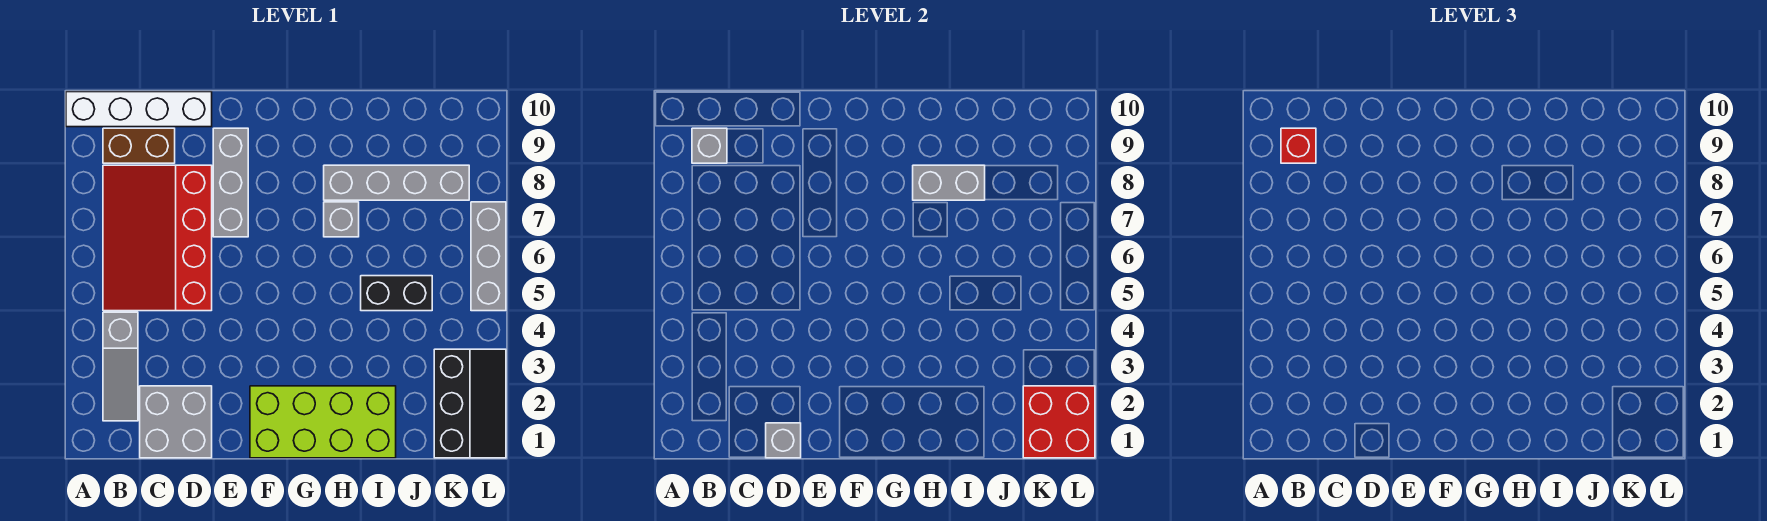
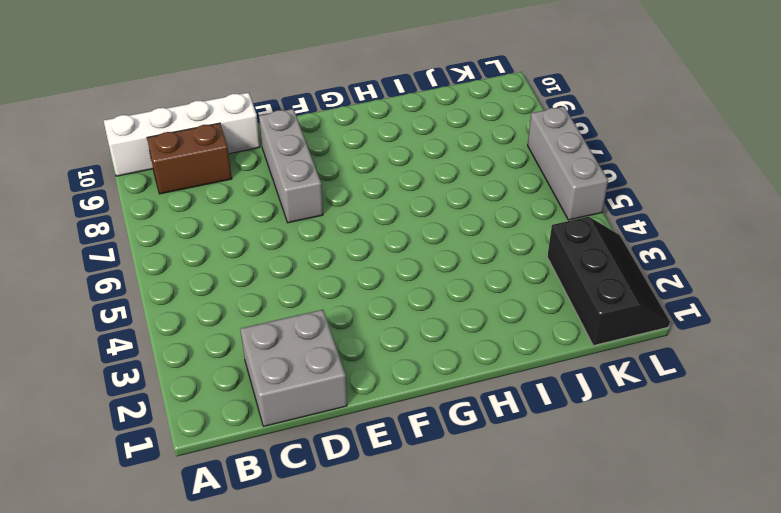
none -> grey 1x3 slope [103,312,138,421]
none -> red 3x4 slope [103,165,212,311]
none -> lime 2x4 brick [250,386,396,458]

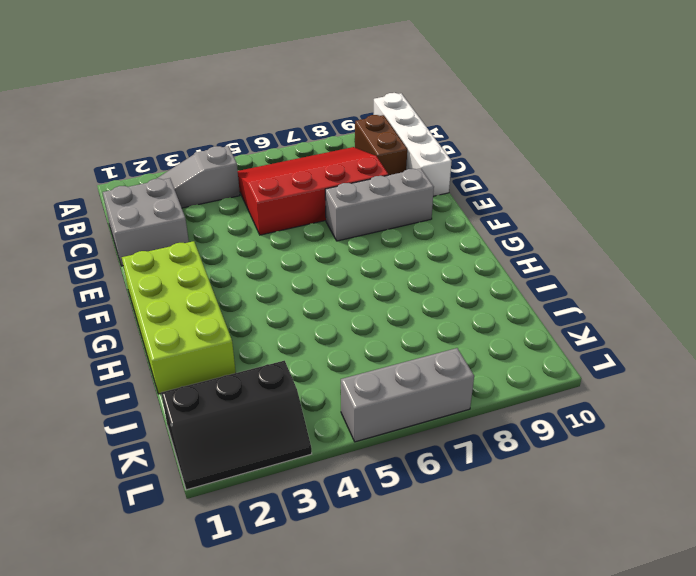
none -> grey 1x1 brick [324,202,359,237]
none -> grey 1x4 brick [324,165,469,200]
none -> black 1x2 brick [361,276,432,311]

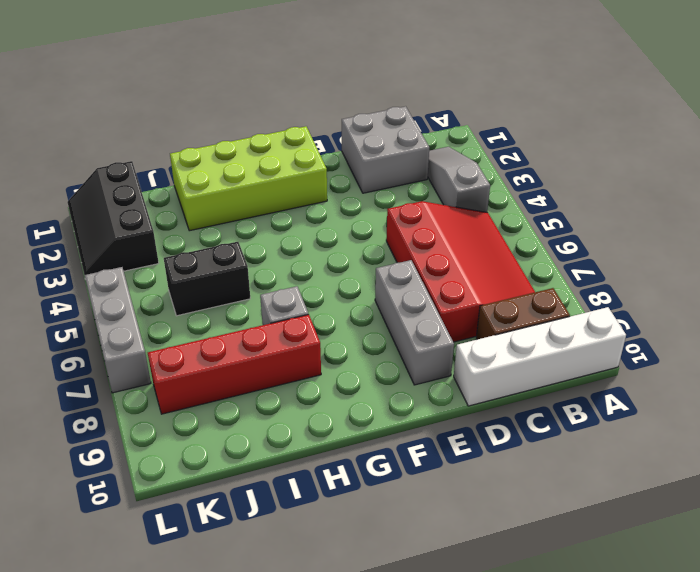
red 1x4 brick [148,314,321,414] -> grey 1x4 brick [324,165,469,200]
none -> grey 1x1 brick [692,128,727,163]
none -> grey 1x1 brick [766,423,801,458]
none -> grey 1x2 brick [913,165,985,200]

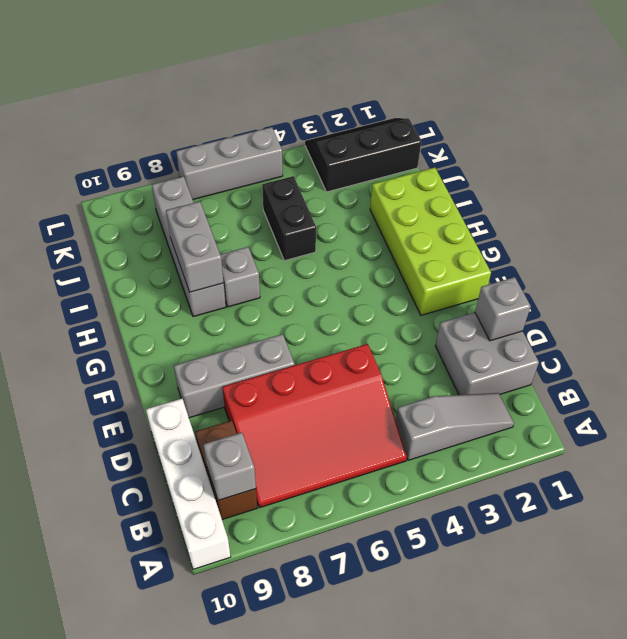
none -> red 2x2 brick [1023,386,1095,458]
none -> red 1x1 brick [1281,128,1316,163]

